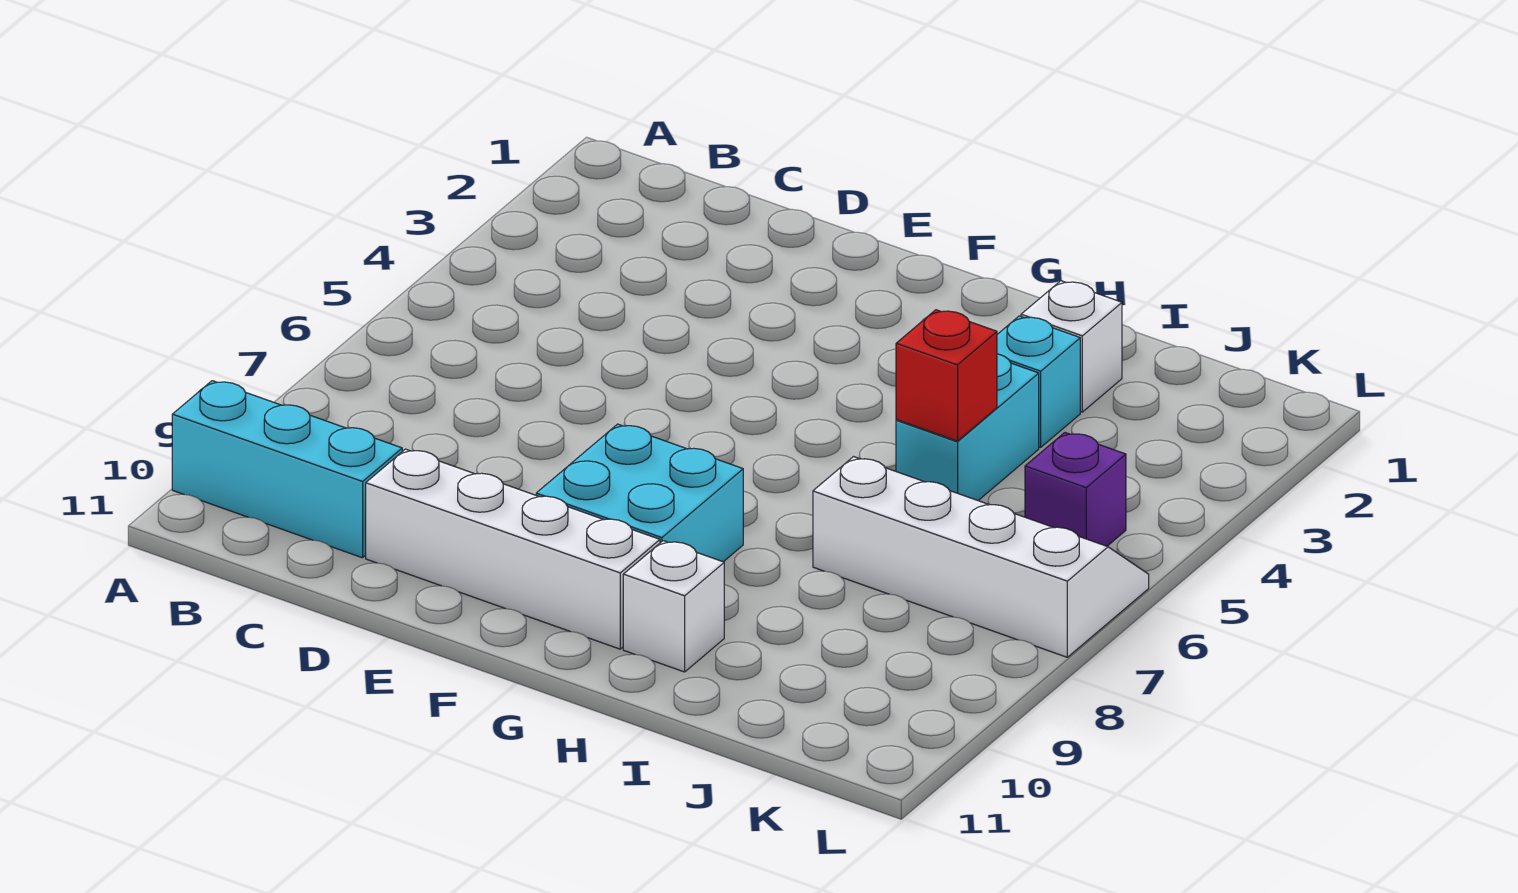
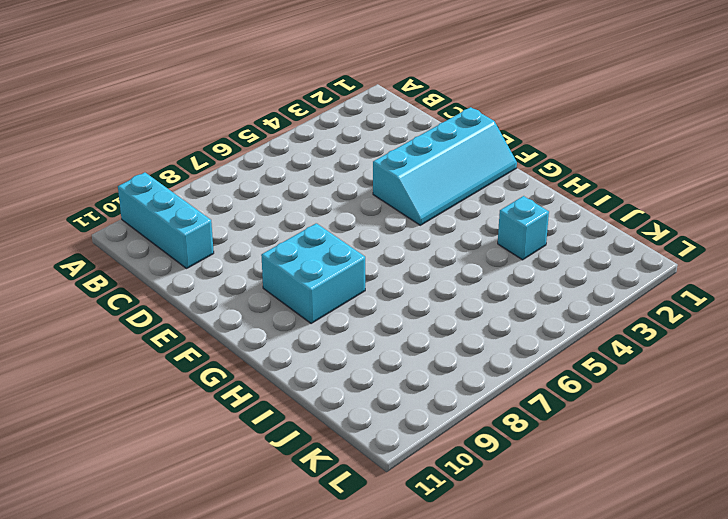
cyan 2x4 slope [373,107,517,225] -> none
none -> white 1x4 brick [366,449,660,649]
none -> white 1x1 brick [623,541,724,672]

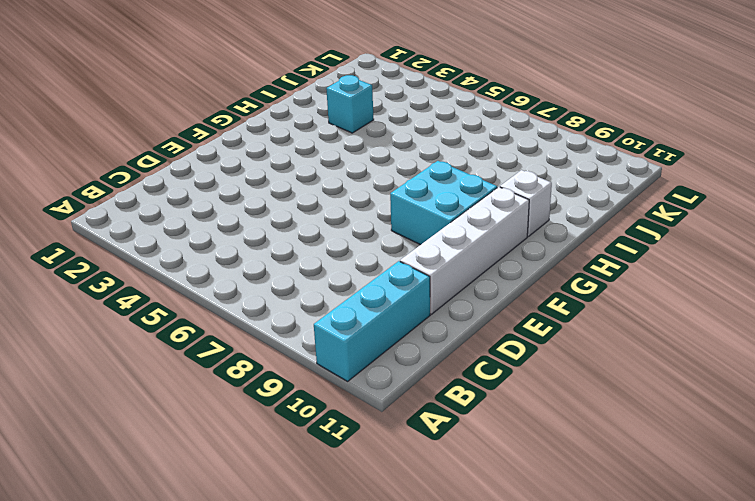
none -> white 1x1 brick [1021,281,1122,412]
none -> cyan 1x2 brick [896,354,1039,500]

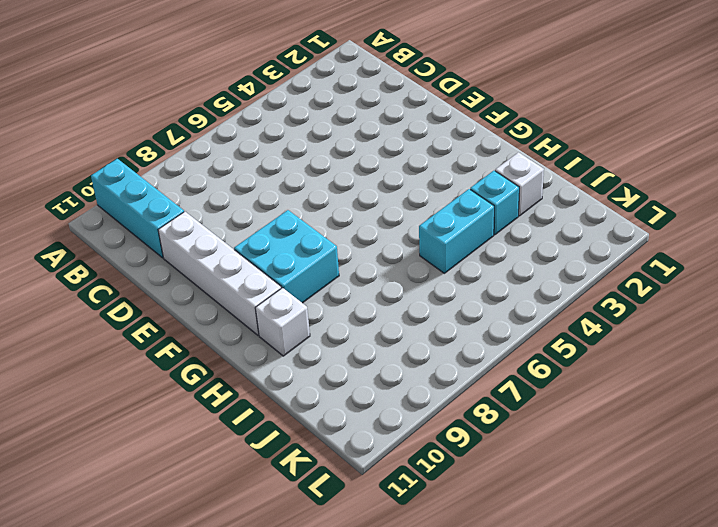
none -> white 2x4 slope [813,457,1149,657]
none -> purple 1x1 brick [1025,433,1126,546]

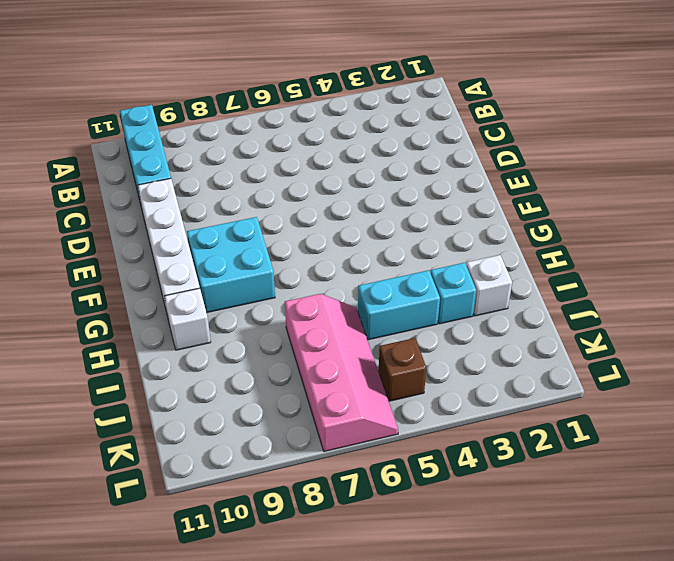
pink 2x4 slope [285,294,398,452] -> white 2x4 slope [813,457,1149,657]
brown 1x1 brick [379,338,426,401] -> purple 1x1 brick [1025,433,1126,546]
none -> red 1x1 brick [896,310,997,441]

